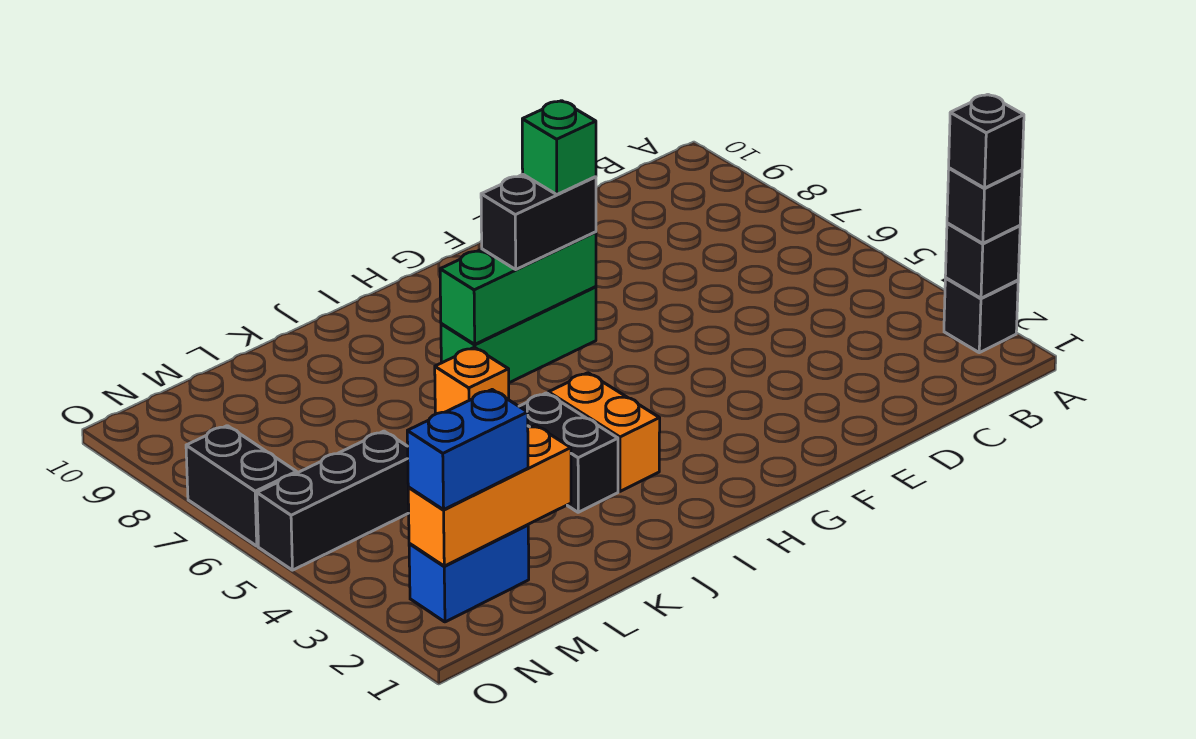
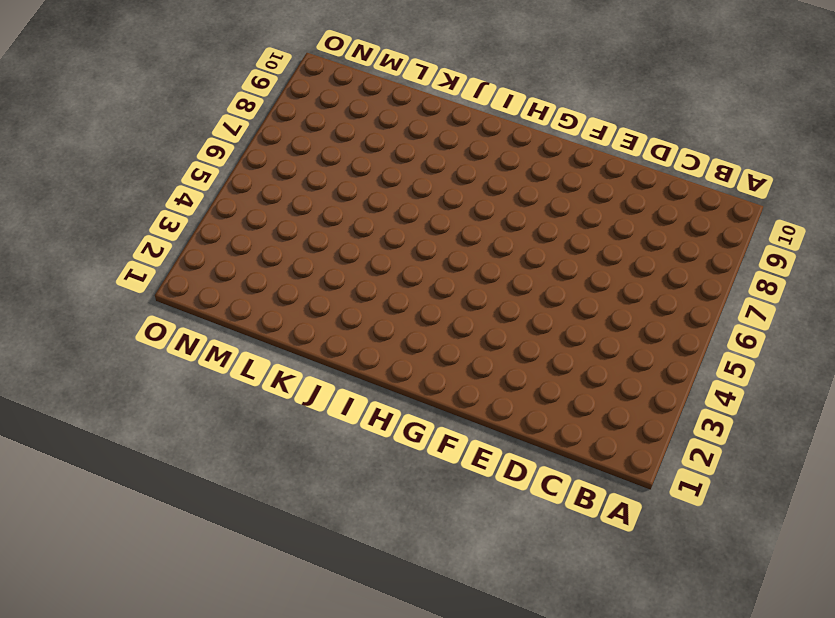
none -> black 1x1 brick [944,278,1018,353]
none -> green 1x3 brick [441,287,596,383]
none -> orange 1x2 brick [548,373,660,491]

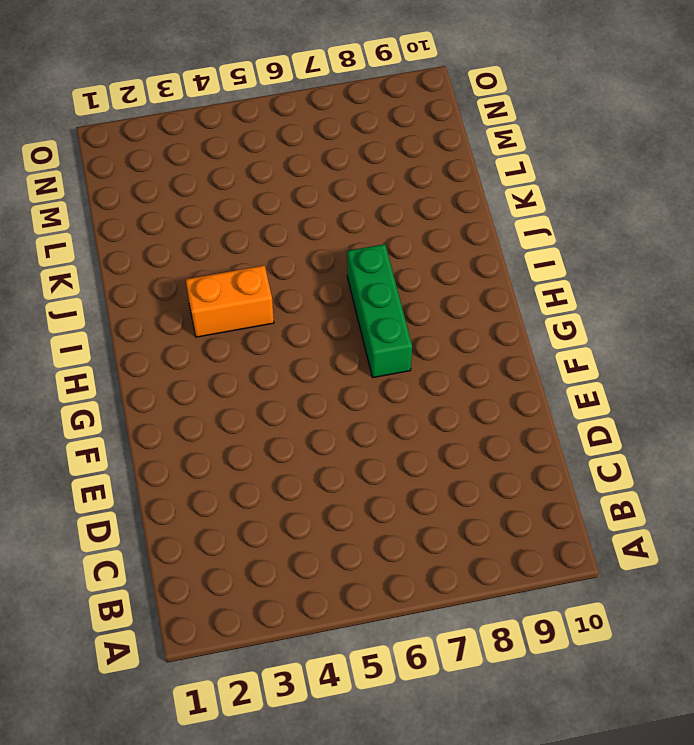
none -> black 1x1 brick [944,278,1018,353]
none -> black 1x2 brick [519,393,618,512]
none -> orange 1x1 brick [435,347,509,414]

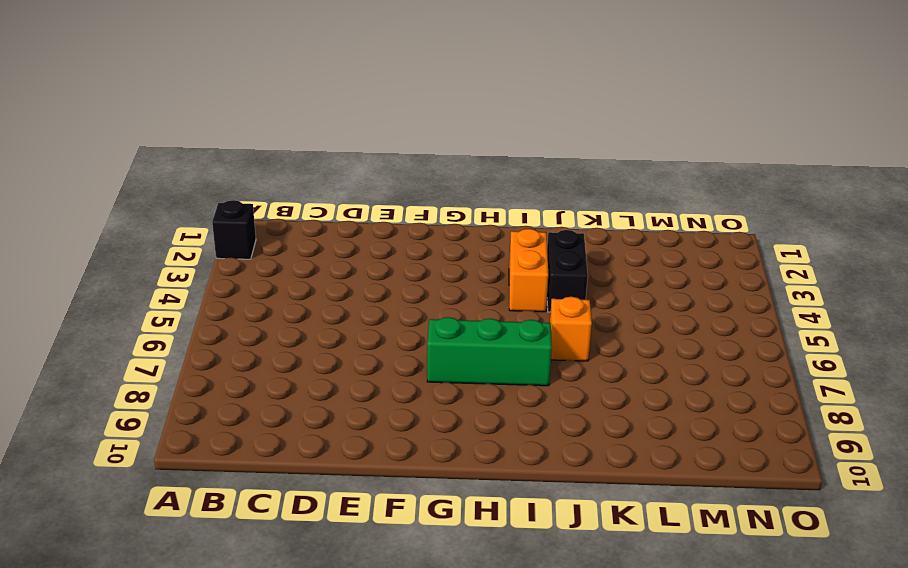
none -> blue 1x2 brick [409,525,529,622]
none -> black 1x3 brick [257,431,409,570]
none -> black 1x2 brick [186,426,297,546]

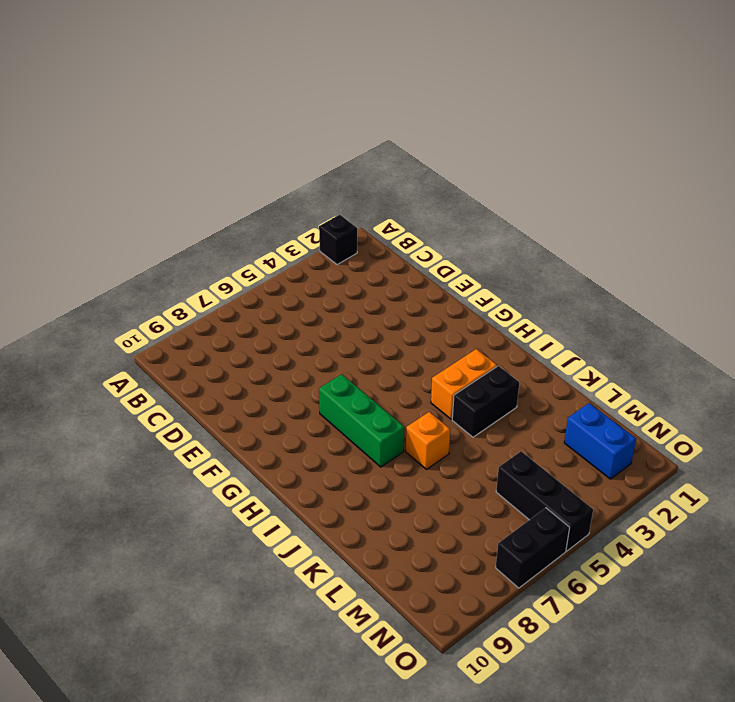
none -> black 1x1 brick [945,223,1020,298]
none -> green 1x3 brick [440,232,596,344]
none -> orange 1x3 brick [408,425,571,566]

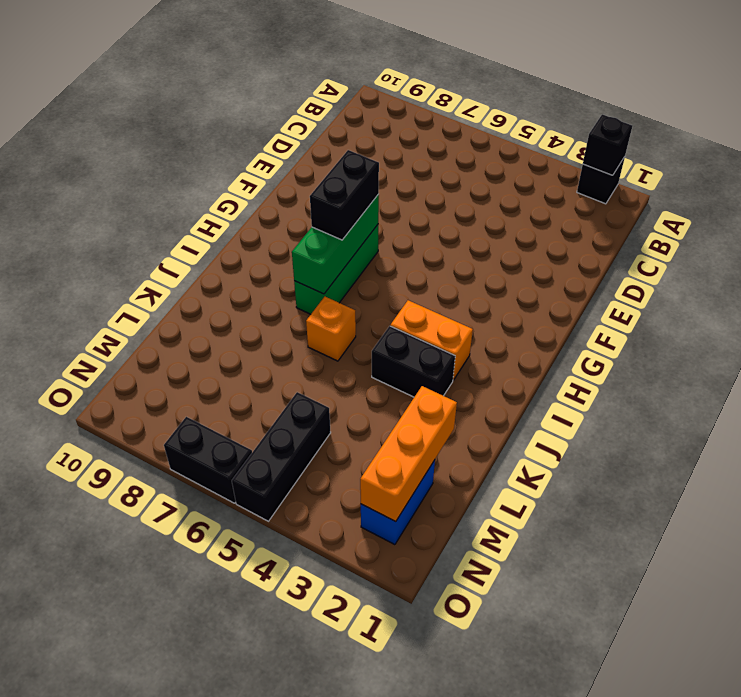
none -> black 1x1 brick [947,168,1022,243]
none -> blue 1x2 brick [407,390,528,510]
none -> black 1x1 brick [949,94,1024,188]

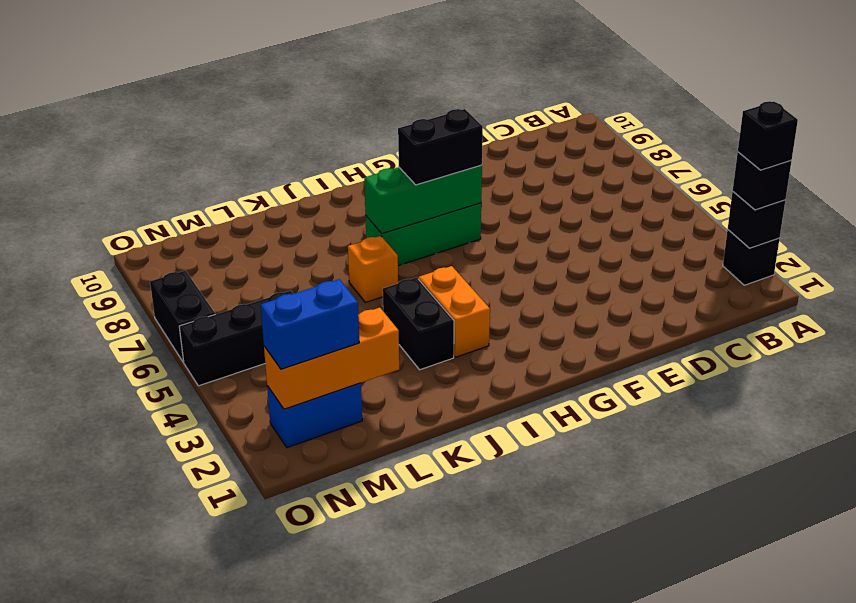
none -> green 1x1 brick [522,101,596,194]

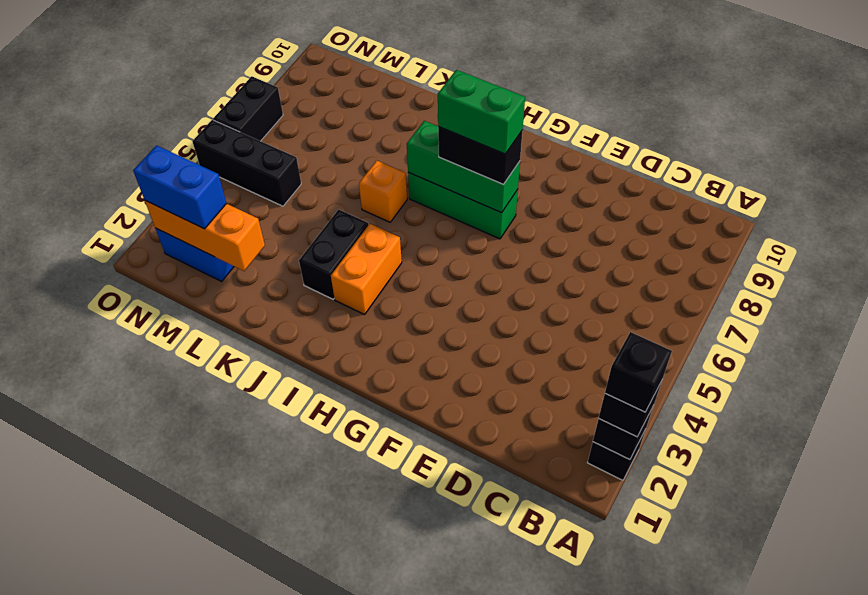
green 1x2 brick [438,70,525,154] -> green 1x1 brick [522,101,596,194]

